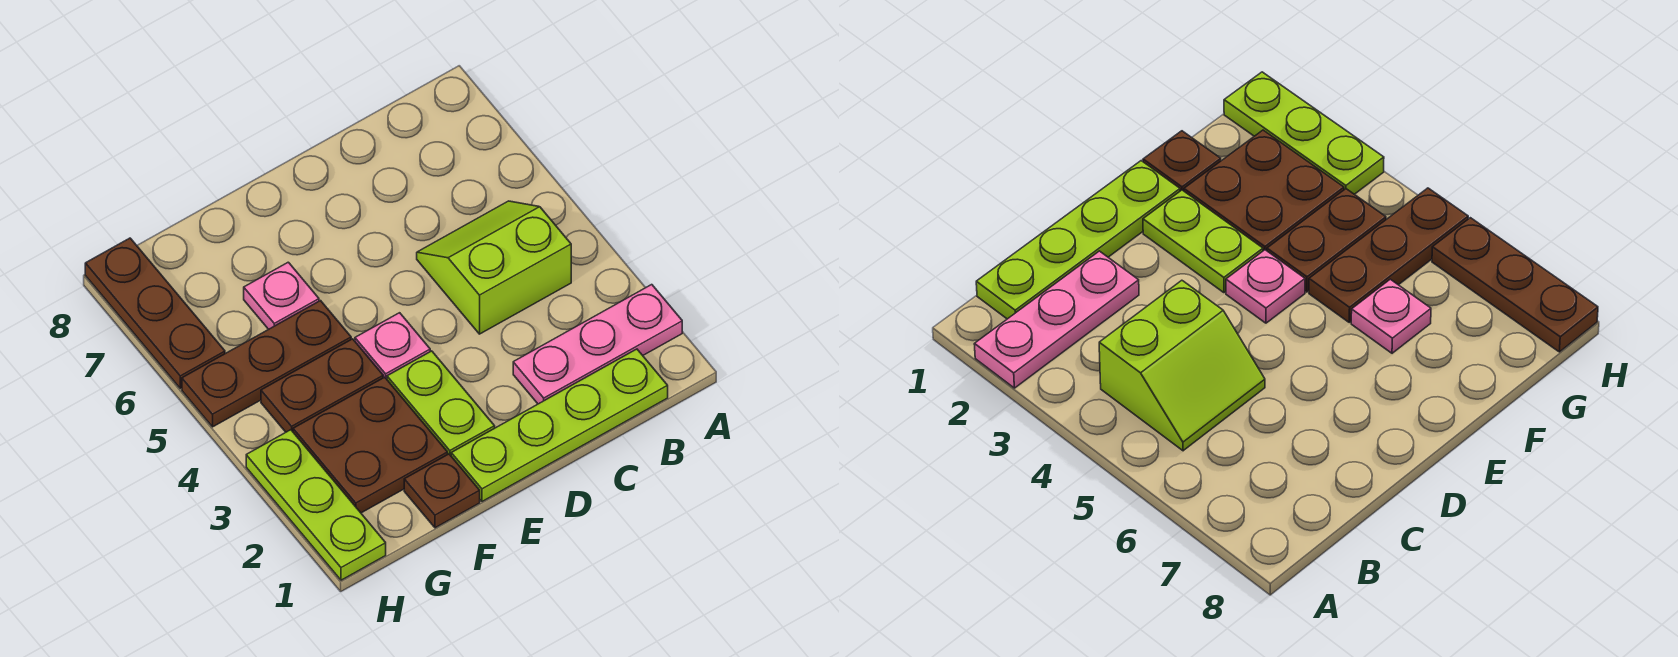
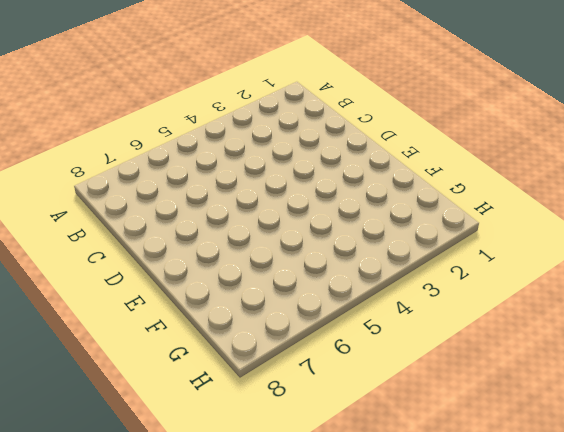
none -> pink 1x3 plate [513,285,682,404]
none -> lime 1x4 plate [451,349,668,502]
none -> lime 2x2 slope [417,201,571,334]

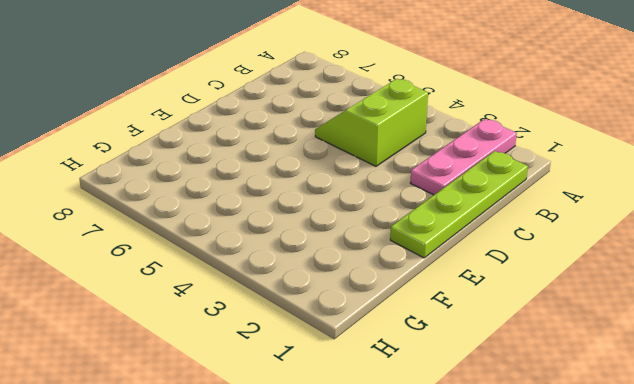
none -> lime 1x2 plate [387,351,495,455]
none -> pink 1x1 plate [355,313,430,379]
none -> brown 1x1 plate [404,454,480,528]

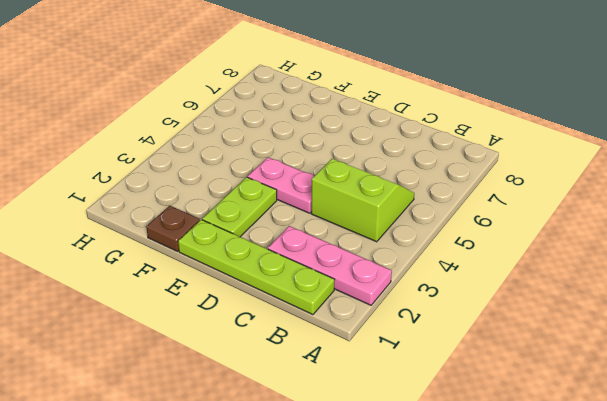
pink 1x2 plate [248,157,314,213] -> pink 1x1 plate [355,313,430,379]
none -> brown 2x2 plate [293,377,448,513]
none -> brown 1x2 plate [261,339,383,432]
none -> brown 1x3 plate [182,301,351,427]

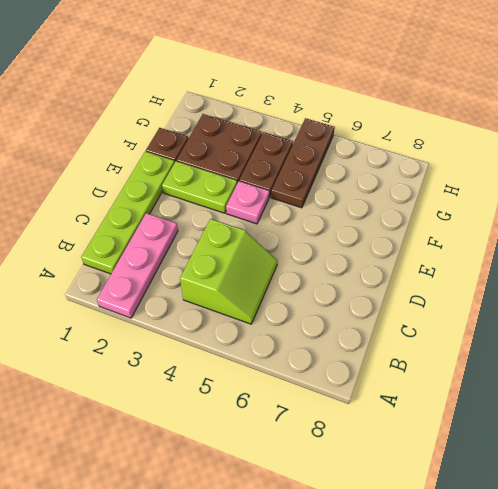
none -> pink 1x1 plate [244,262,319,329]
none -> lime 1x3 plate [246,430,386,580]
none -> brown 1x3 plate [85,238,225,389]

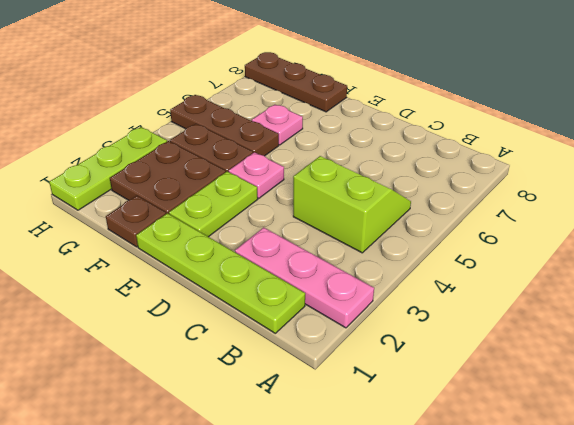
brown 1x3 plate [245,52,347,112] -> brown 1x3 plate turned to [85,238,225,389]

